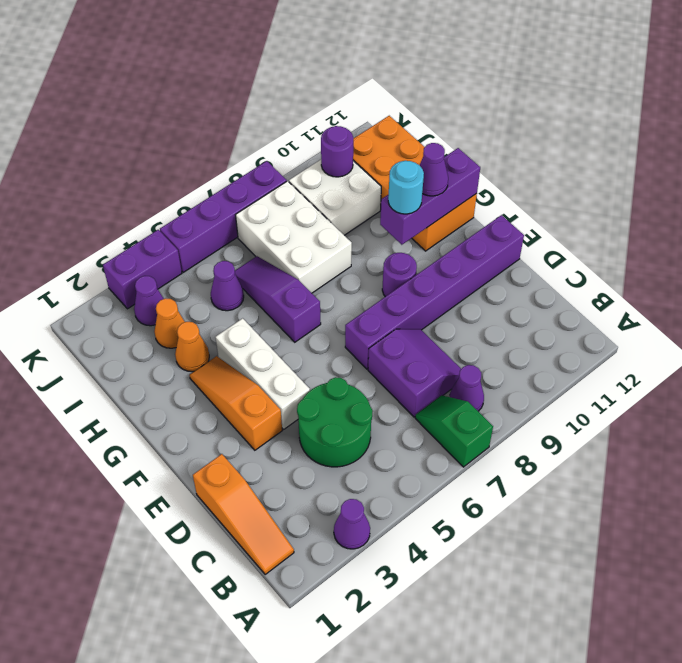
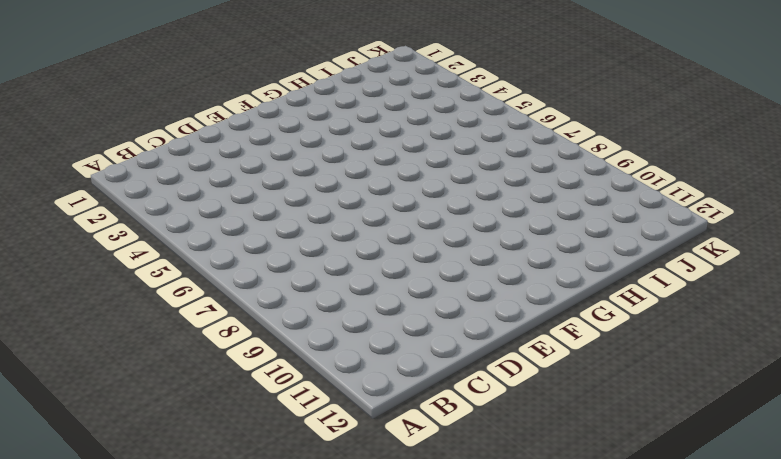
none -> purple 1x1 cone [334,499,370,549]
none -> green 1x2 slope [415,395,493,467]
none -> orange 1x3 slope [193,454,294,574]

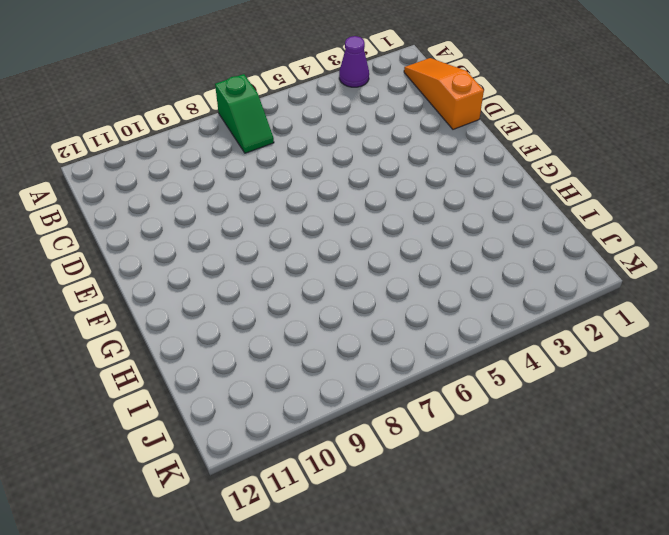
none -> purple 1x1 cone [450,365,484,411]
none -> green 2x2 round brick [297,377,373,467]
none -> purple 2x2 slope [368,329,461,417]

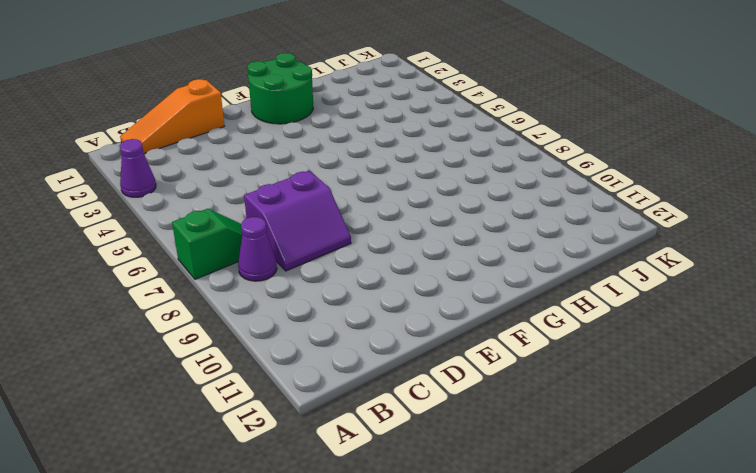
green 2x2 round brick [247,53,313,124] -> green 2x2 round brick moved to [297,377,373,467]
none -> orange 1x3 slope [190,356,282,450]
none -> white 1x3 brick [215,318,310,429]
none -> purple 1x6 brick [345,215,524,369]

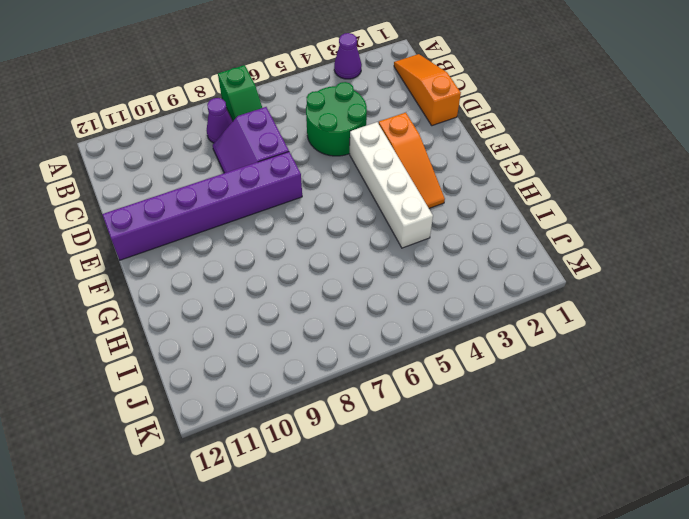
white 1x4 brick [350,122,433,248] -> white 1x3 brick [215,318,310,429]
none -> purple 1x1 round brick [382,253,417,297]
none -> purple 1x3 slope [235,256,321,342]
none -> orange 2x4 brick [353,116,477,251]

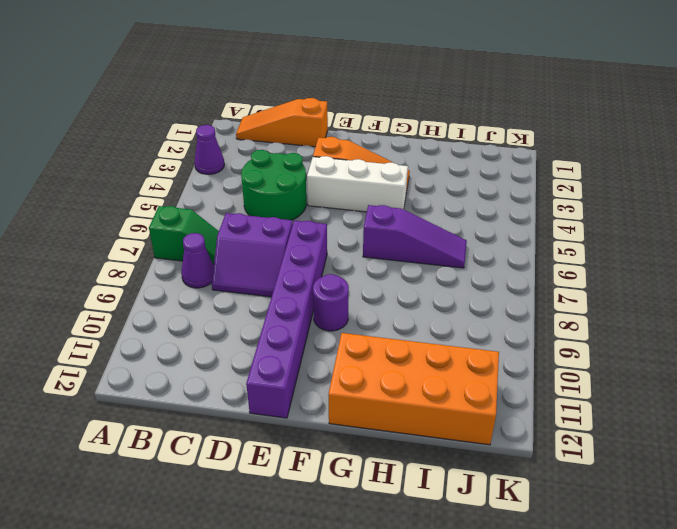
none -> orange 1x1 cone [175,322,209,372]
none -> white 2x3 brick [236,181,352,293]
none -> orange 1x1 cone [154,298,185,348]

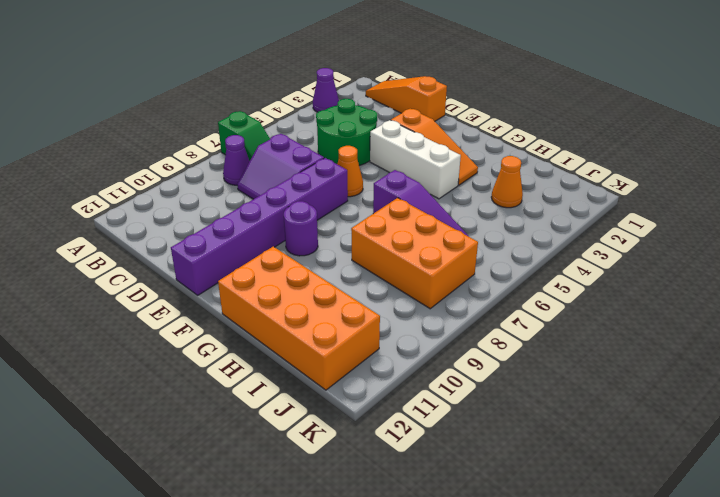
orange 1x1 cone [337,146,363,197] -> orange 1x1 cone moved to [175,322,209,372]
orange 2x3 brick [351,198,478,309] -> white 2x3 brick [236,181,352,293]
none -> purple 1x1 cone [211,261,244,311]
none -> white 2x2 brick [289,160,381,235]
none -> purple 1x1 cone [134,276,164,326]

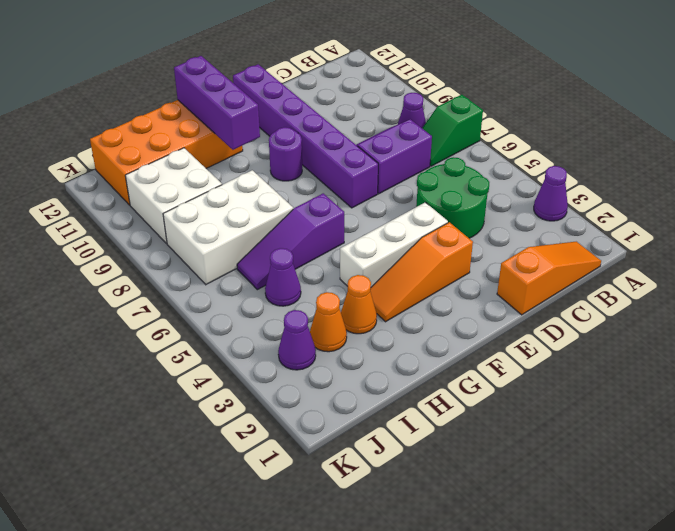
none -> purple 1x2 brick [103,230,182,309]
none -> purple 1x4 brick [160,161,287,273]
none -> purple 1x1 round brick [321,126,353,177]

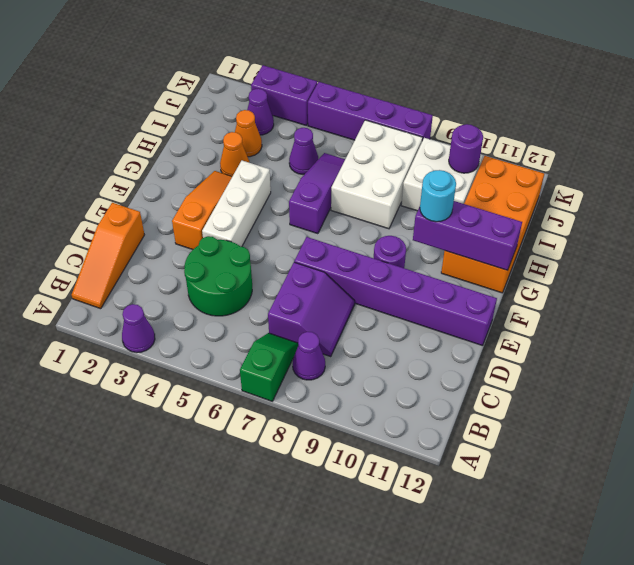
none -> purple 1x1 cone [420,143,448,196]

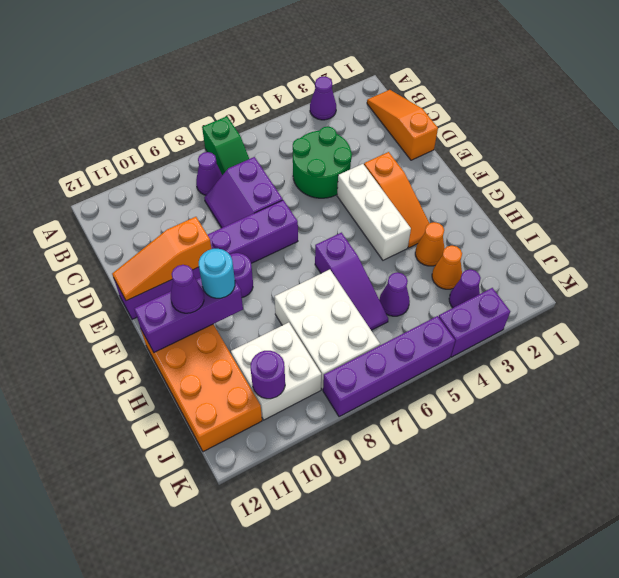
orange 1x3 slope [112,217,212,301] -> none

